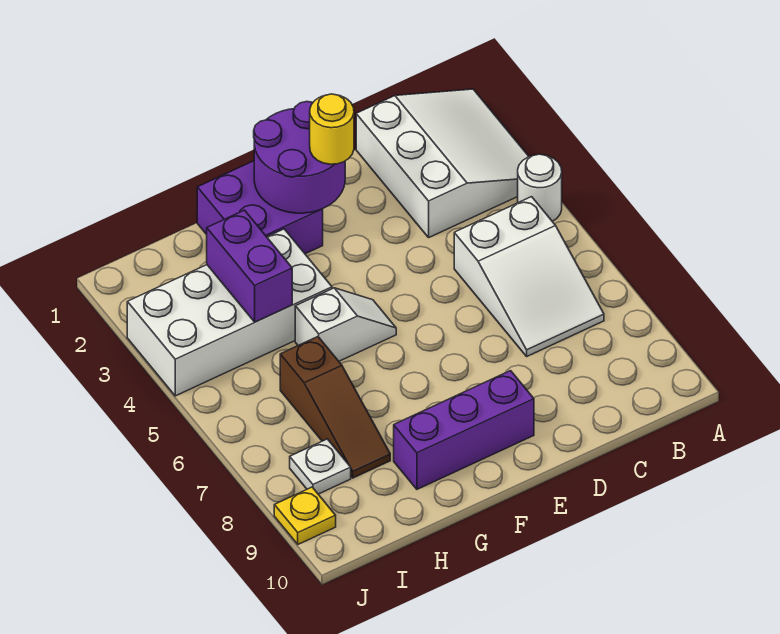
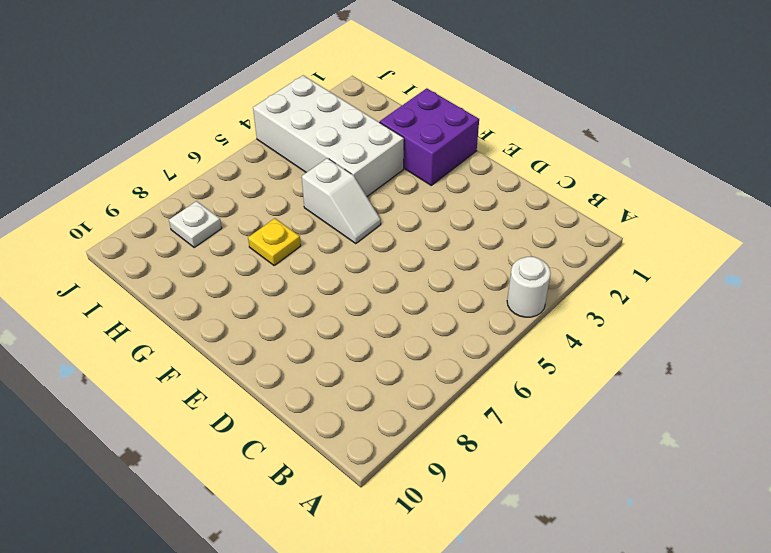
yellow 1x1 plate [248,218,301,266] -> yellow 1x1 plate moved to [274,487,336,544]
none -> white 3x3 slope [356,89,529,237]
none -> white 2x3 slope [454,197,604,356]
none -> purple 1x3 brick [394,371,534,489]

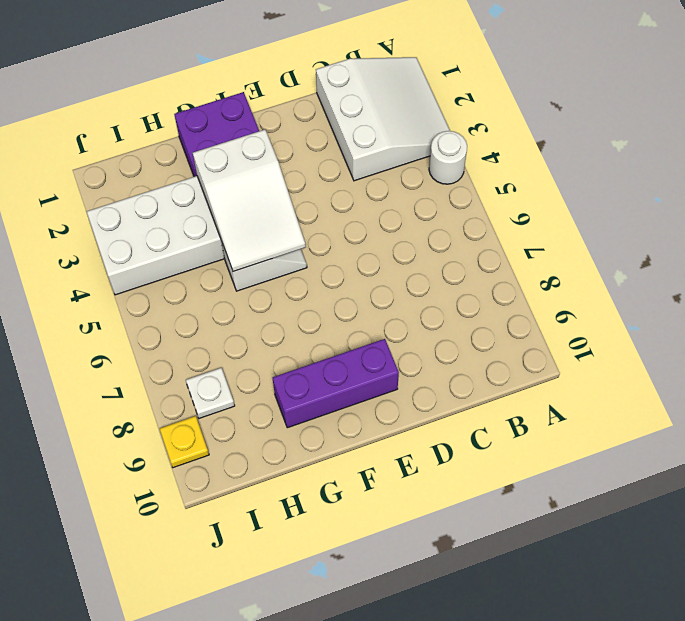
white 2x3 slope [193,130,306,272] -> white 2x3 slope moved to [454,197,604,356]
none -> brown 1x3 slope [280,337,390,478]
none -> purple 2x2 round brick [254,102,345,213]
none -> purple 1x2 brick [207,210,292,322]

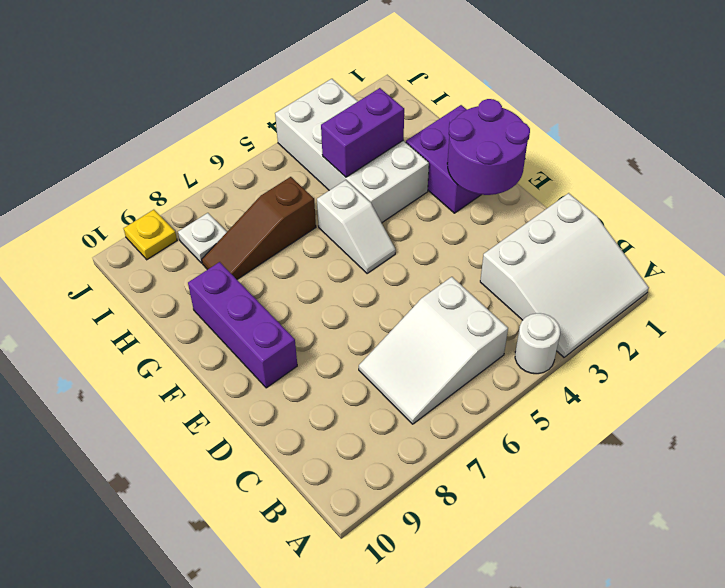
none -> yellow 1x1 round brick [310,94,354,164]

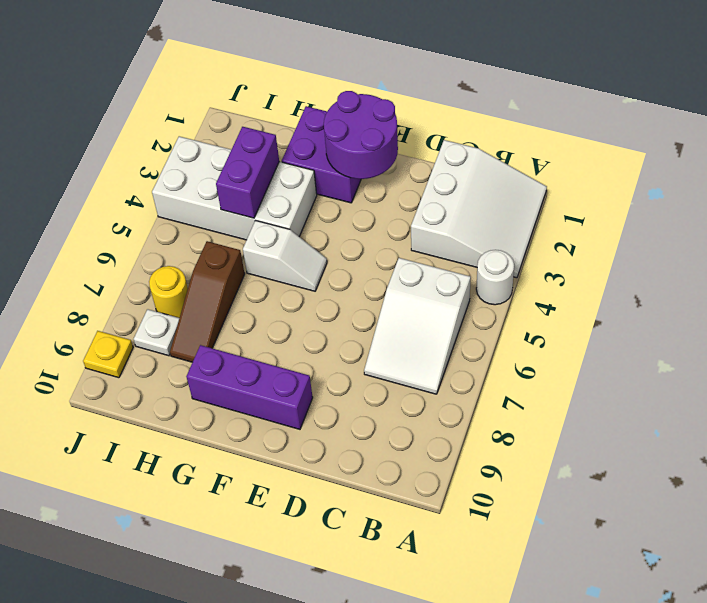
yellow 1x1 round brick [149,266,188,318] -> yellow 1x1 round brick moved to [310,94,354,164]

